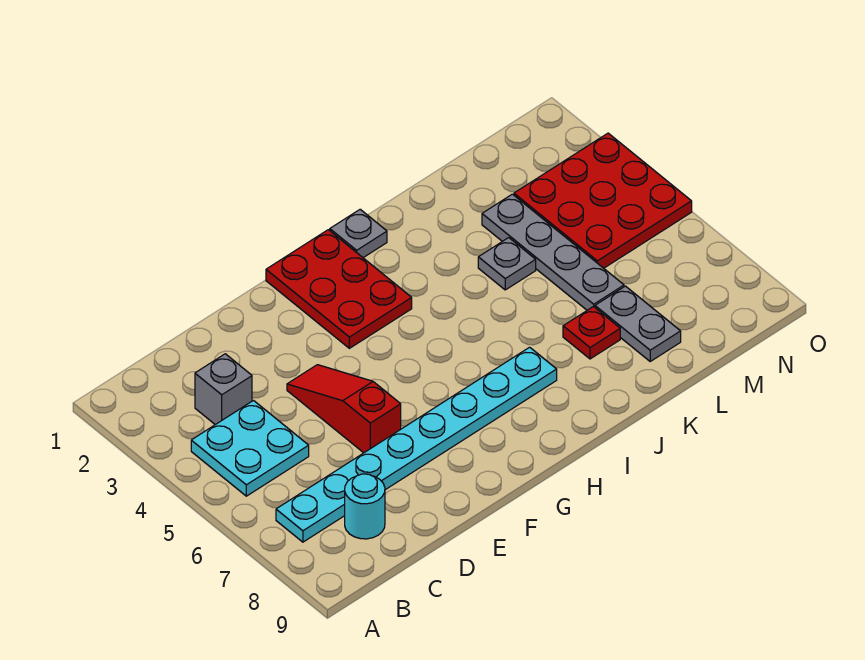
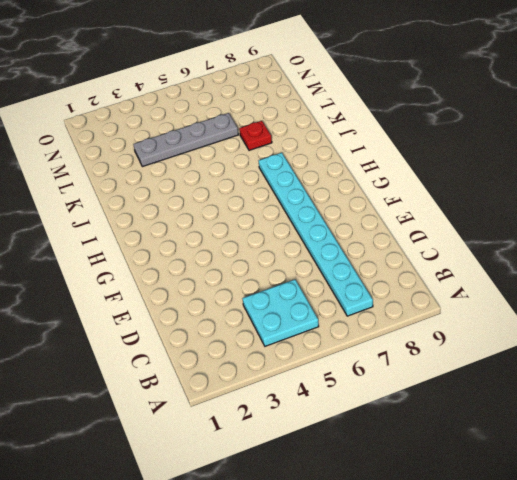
none -> grey 1x1 brick [195,354,252,425]
none -> cyan 1x1 round brick [345,474,385,539]
none -> red 1x3 slope [287,365,401,453]

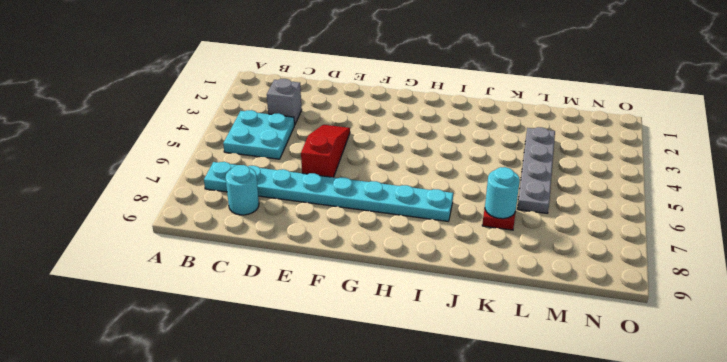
cyan 1x1 round brick [485,167,520,219] -> none
none -> red 2x3 plate [266,230,412,348]
none -> grey 1x1 plate [330,209,387,258]
none -> grey 1x1 plate [478,238,536,290]

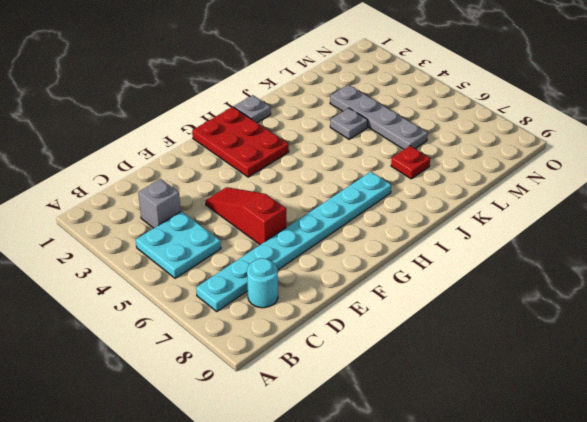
none -> grey 1x2 plate [595,286,681,361]
none -> red 3x3 plate [514,133,692,268]

